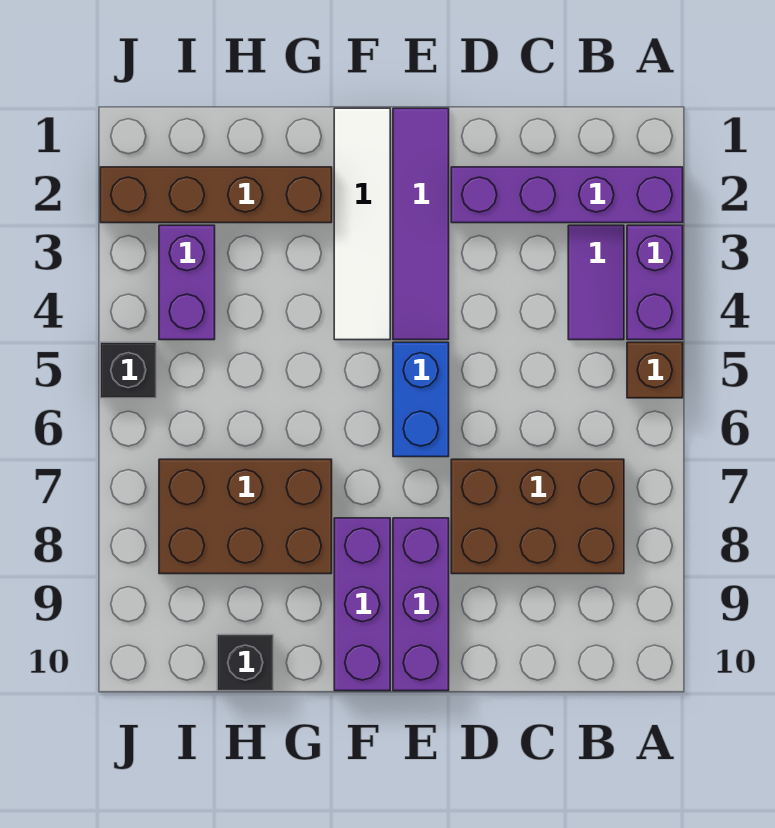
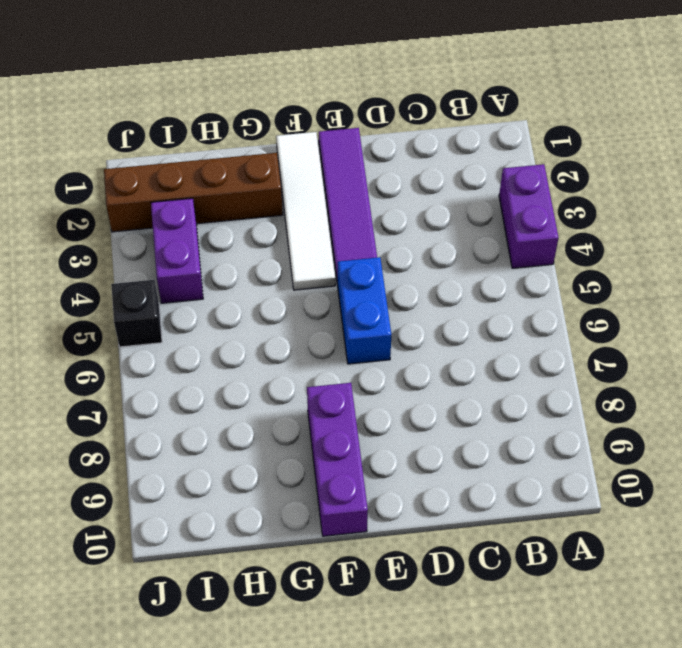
none -> purple 1x4 brick [451,167,683,223]
none -> brown 1x1 brick [627,342,683,398]
none -> purple 1x2 tile [568,225,624,340]

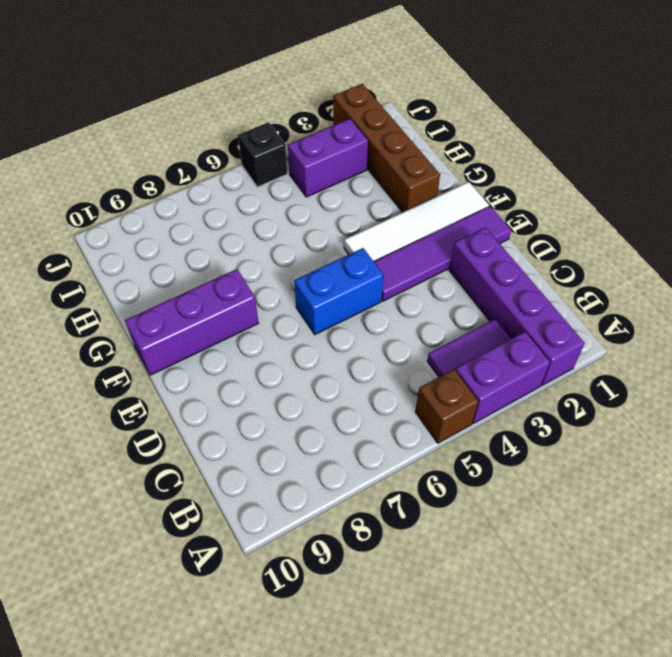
none -> brown 2x3 brick [451,459,624,574]
none -> purple 1x3 brick [393,518,449,691]
none -> brown 2x3 brick [159,459,332,574]

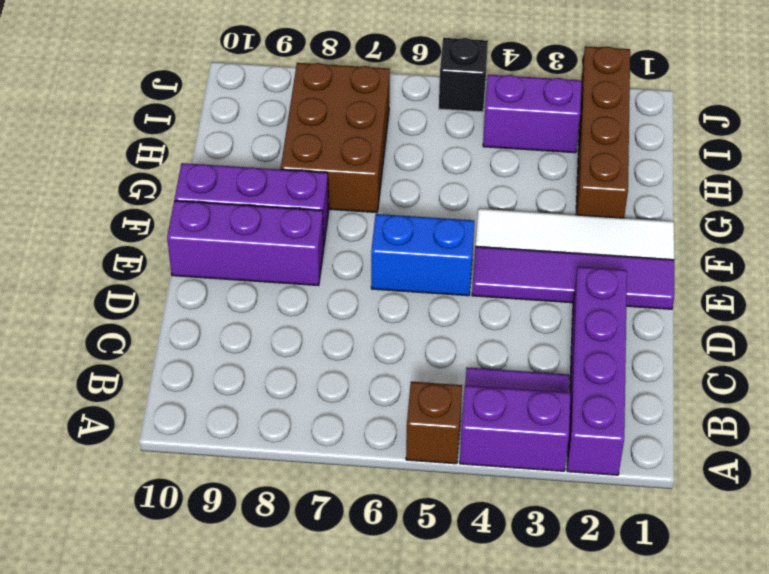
none -> brown 2x3 brick [451,459,624,574]
none -> black 1x1 brick [217,635,273,691]

